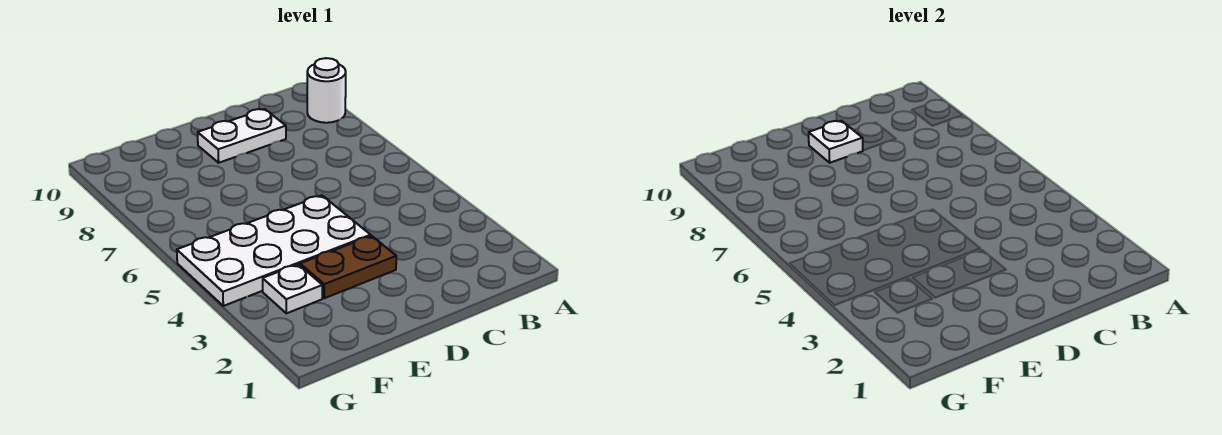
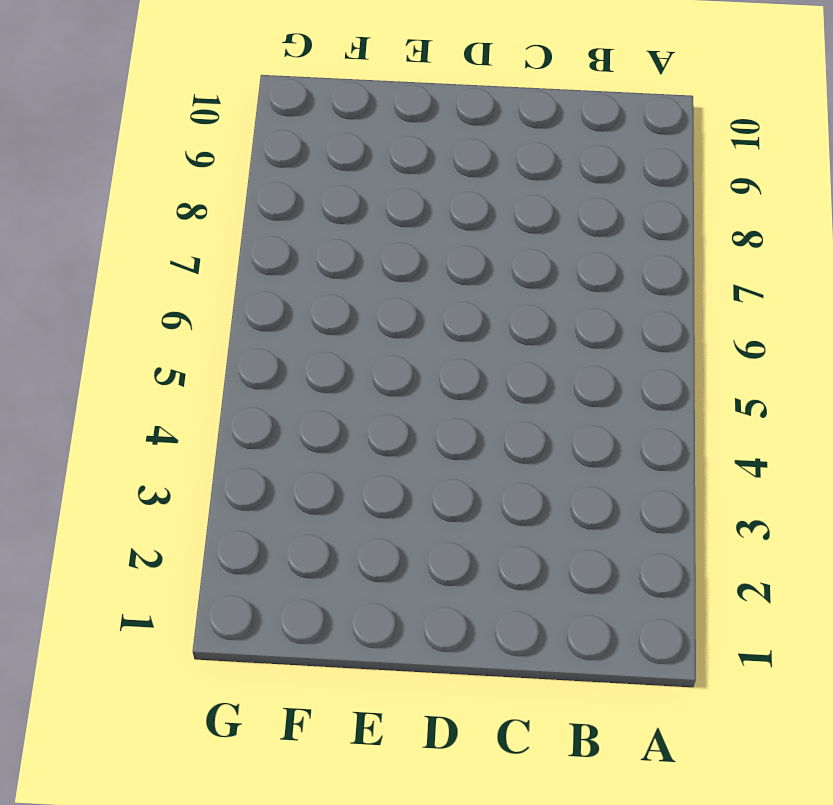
none -> white 1x1 round brick [307,58,346,123]
none -> white 1x2 plate [198,109,286,163]

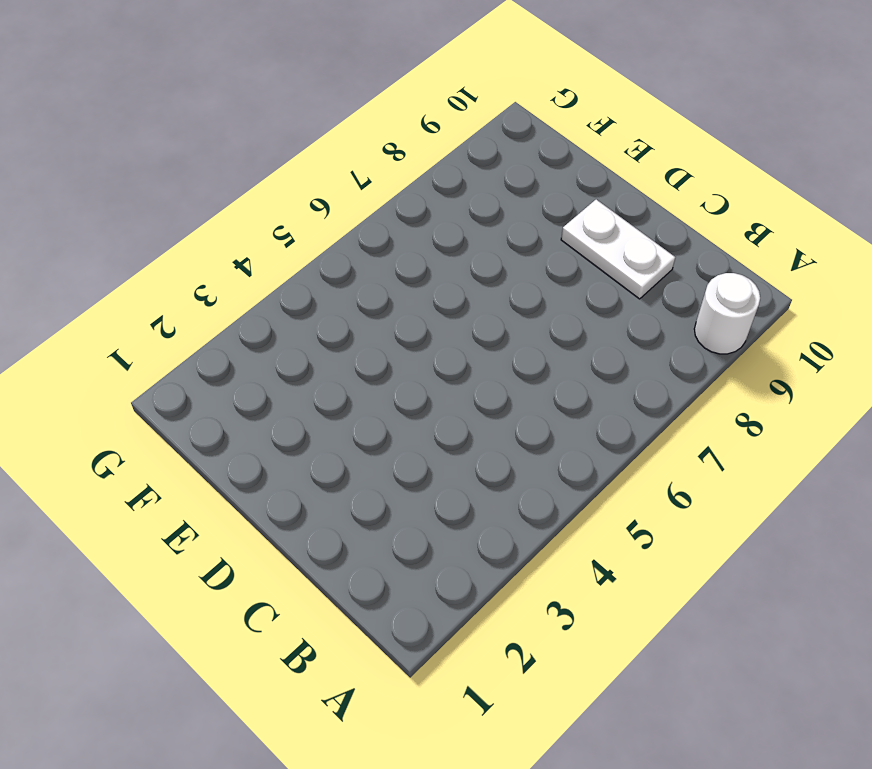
none -> brown 1x2 plate [300,236,396,298]
none -> white 2x4 plate [177,196,371,306]

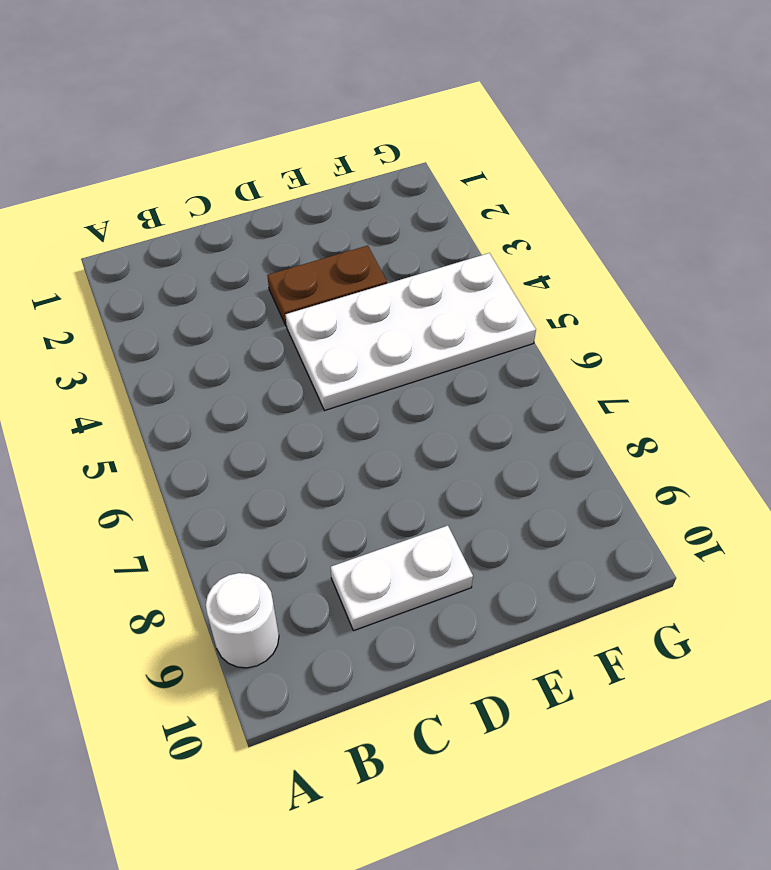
none -> white 1x1 plate [263,264,322,313]
none -> white 1x1 plate [809,121,863,163]

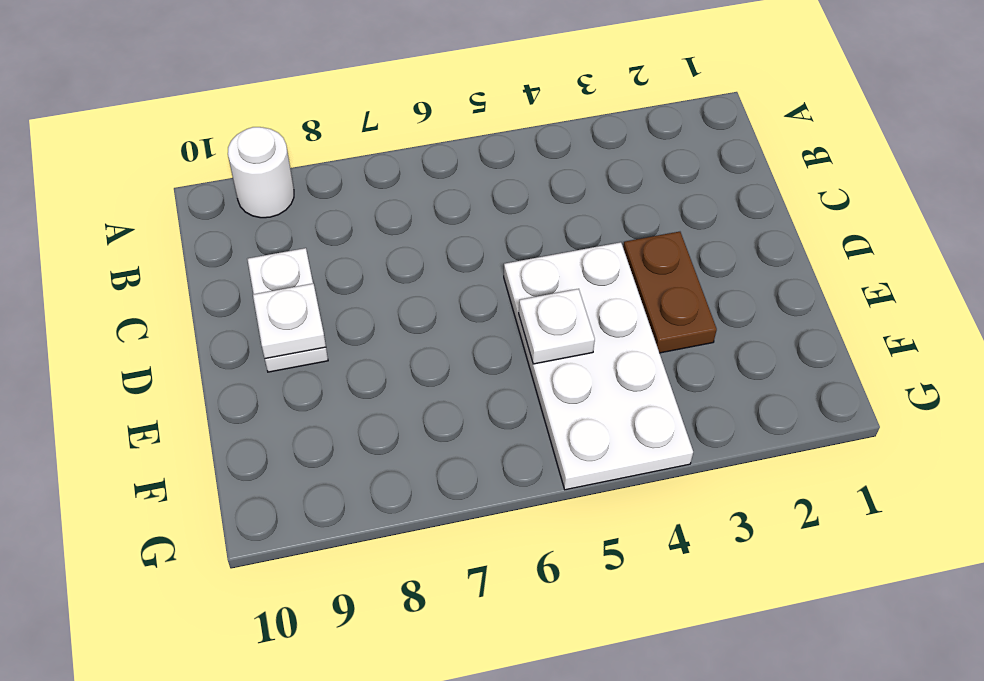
white 1x1 plate [519,289,595,364] -> white 1x1 plate moved to [263,264,322,313]

